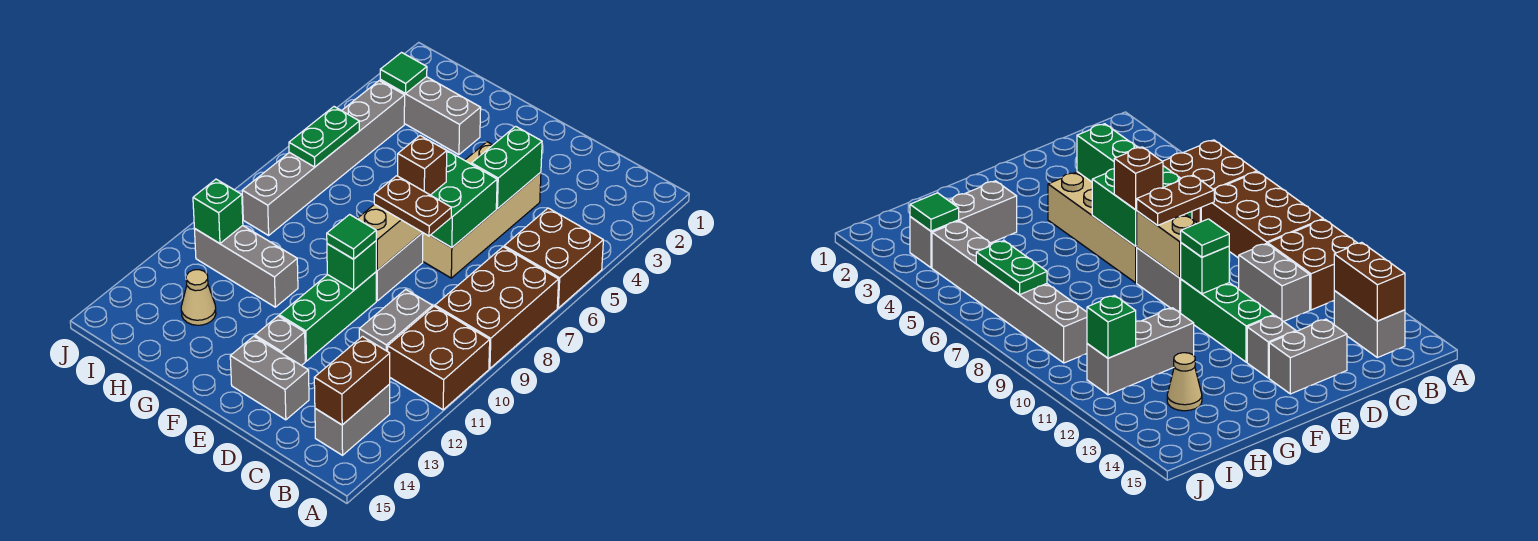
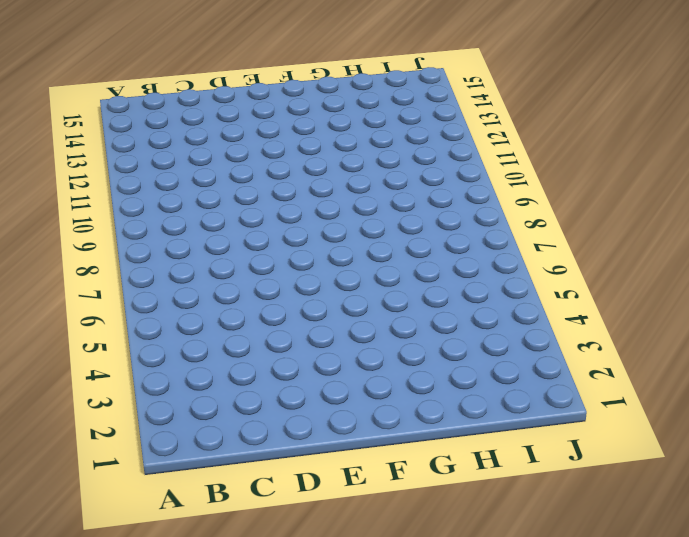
none -> brown 2x2 brick [504,208,603,308]
none -> brown 2x3 brick [435,247,559,368]
none -> brown 2x2 brick [388,306,490,410]

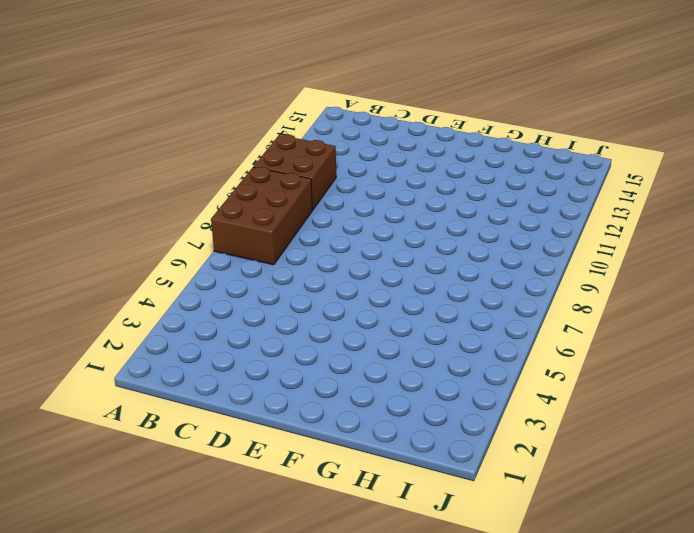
none -> brown 2x2 brick [504,208,603,308]
none -> grey 1x2 brick [315,384,390,455]
none -> grey 1x2 brick [359,289,433,351]

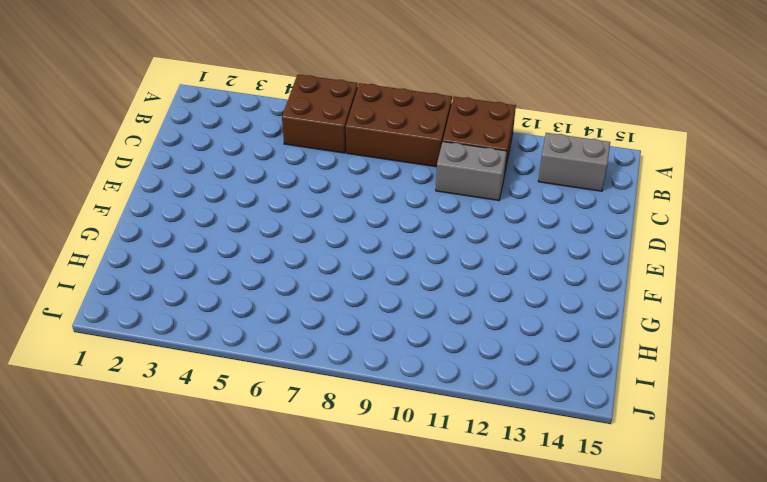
none -> tan 2x4 brick [423,142,541,278]
none -> grey 1x2 brick [230,336,309,420]
none -> grey 1x2 brick [376,233,423,301]

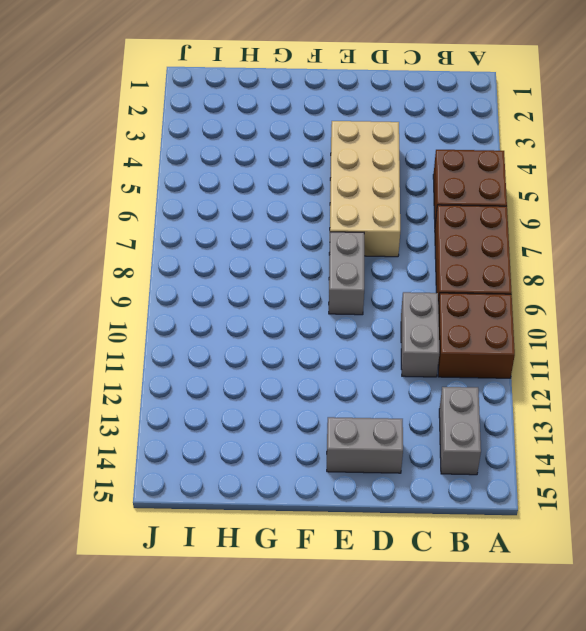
none -> green 1x3 brick [279,272,376,361]
none -> grey 1x1 brick [255,316,305,366]
none -> grey 1x3 brick [380,77,481,155]

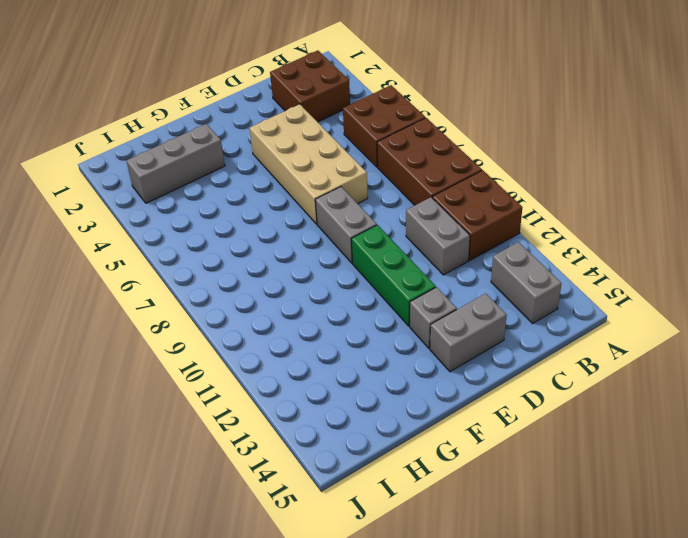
brown 2x2 brick [270,50,350,122] -> none
none -> grey 1x3 brick [194,226,298,307]
none -> tan 1x1 cone [181,270,216,325]
none -> grey 1x6 brick [242,81,405,235]

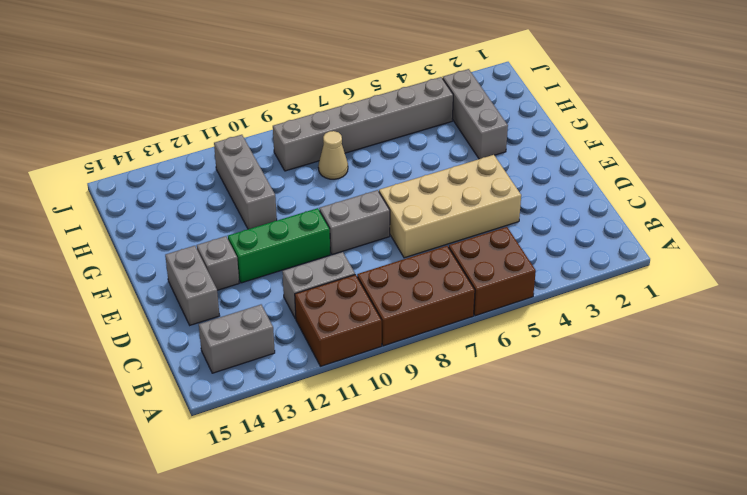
tan 1x1 cone [318,131,348,179] -> tan 1x1 cone moved to [181,270,216,325]
none -> brown 1x2 brick [314,336,390,425]
none -> green 1x2 brick [472,126,542,209]
none -> green 2x2 brick [431,150,497,248]

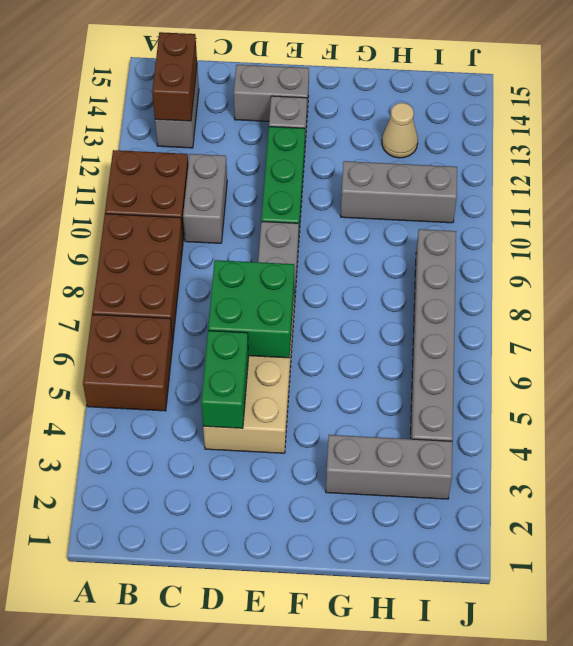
none -> tan 1x2 brick [357,204,423,270]
none -> green 1x1 brick [327,241,376,290]
none -> green 1x1 tile [380,53,427,93]

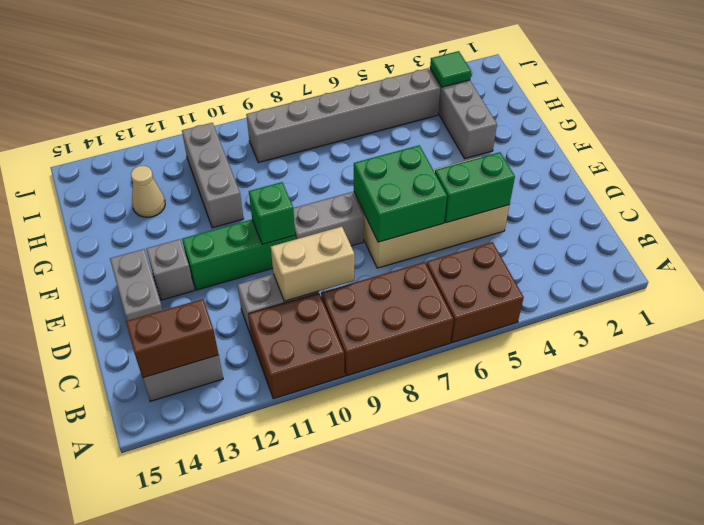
tan 1x2 brick [271,227,355,301] -> tan 1x2 brick moved to [357,204,423,270]
none -> green 1x2 plate [289,107,359,167]
none -> green 1x1 brick [193,179,243,244]
none -> brown 1x2 plate [374,176,451,236]

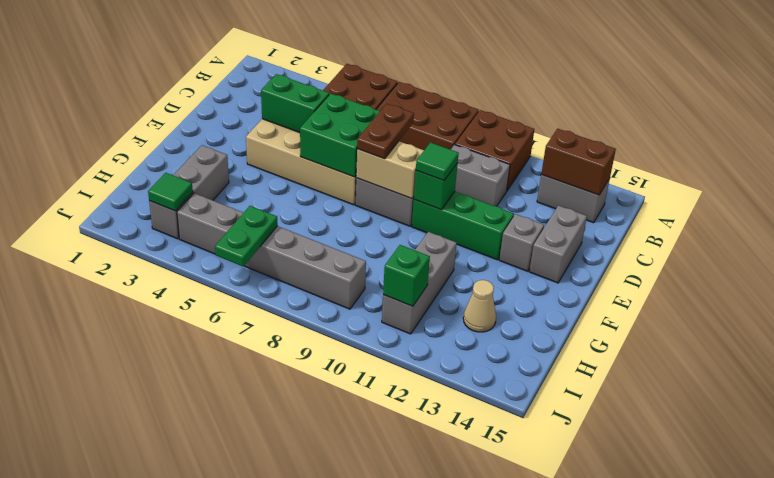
green 1x2 plate [215,206,278,266] -> green 1x2 plate turned to [289,107,359,167]
none -> brown 1x1 brick [398,136,447,195]

